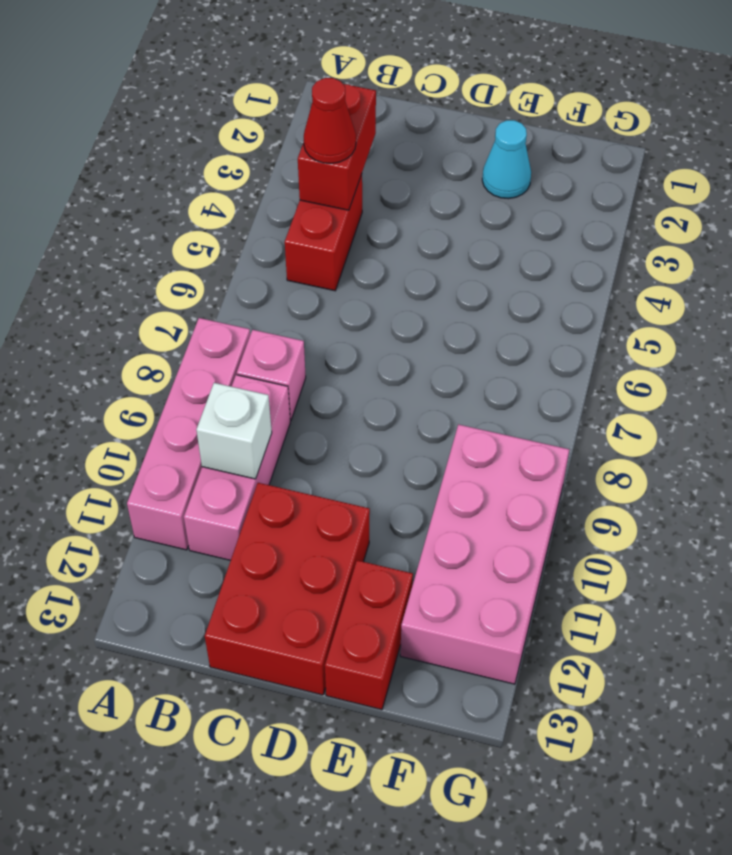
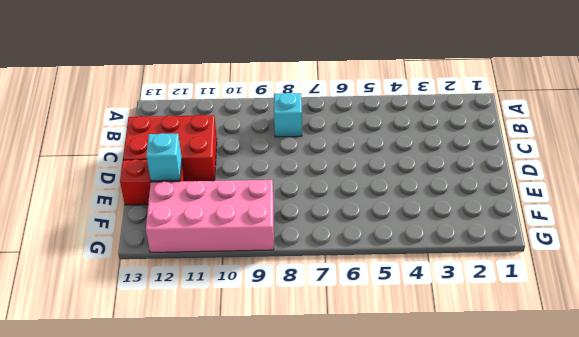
cyan 1x1 brick [274,93,302,137] -> pink 1x1 brick [237,330,306,420]
cyan 1x1 brick [146,133,182,181] -> none
none -> pink 1x4 brick [127,318,250,550]
none -> red 1x2 brick [285,174,362,291]

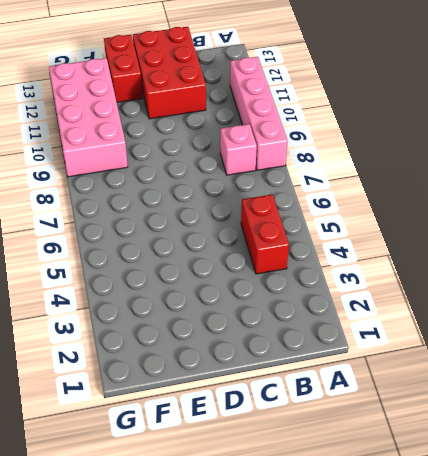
none -> pink 1x3 brick [184,375,290,560]
none -> cyan 1x1 cone [482,120,531,199]

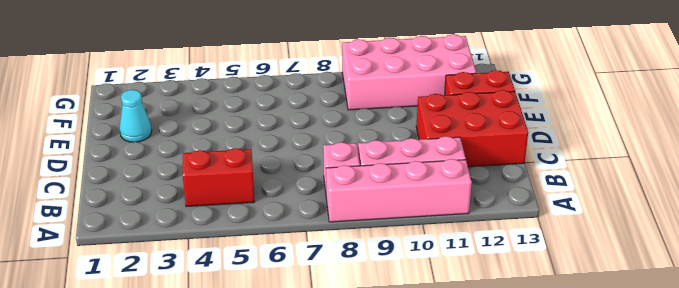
none -> red 1x2 brick [298,84,376,210]
none -> white 1x1 brick [196,383,272,479]

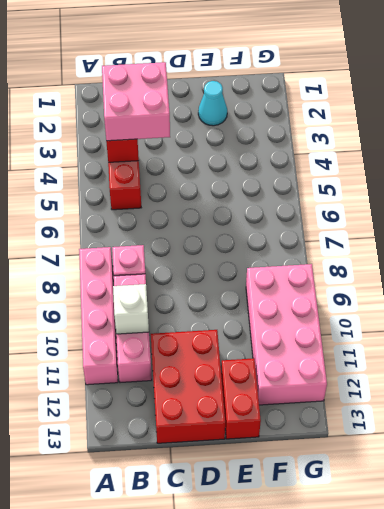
pink 2x2 brick [102,62,170,141] -> red 1x1 cone [304,78,356,164]

